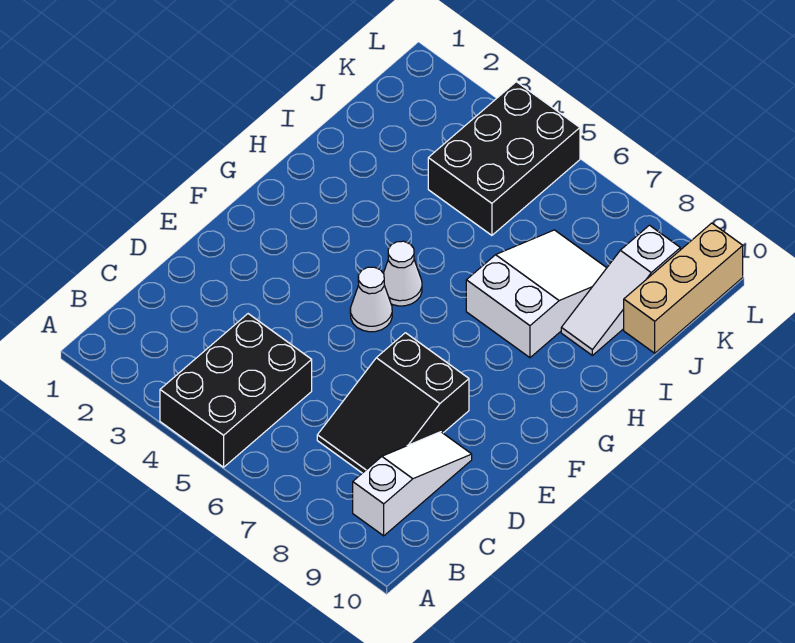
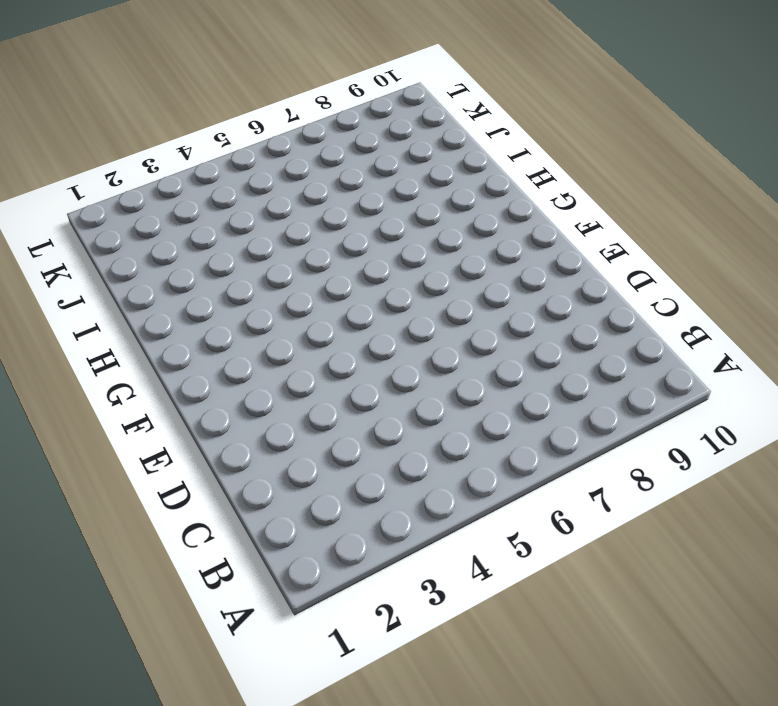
none -> black 2x3 brick [160,314,312,467]
none -> white 1x3 slope [353,432,472,536]

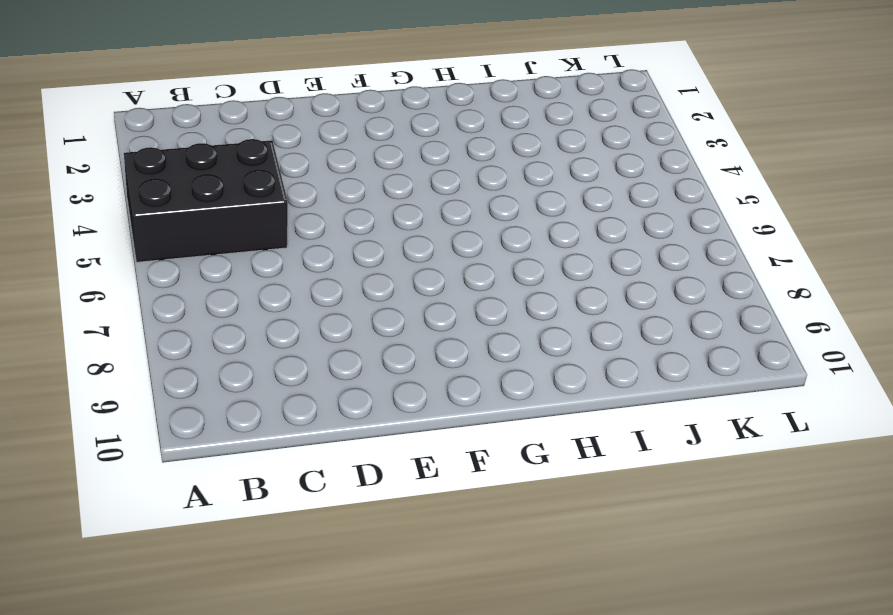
none -> white 1x3 slope [353,432,472,536]
none -> black 2x3 slope [317,333,469,473]

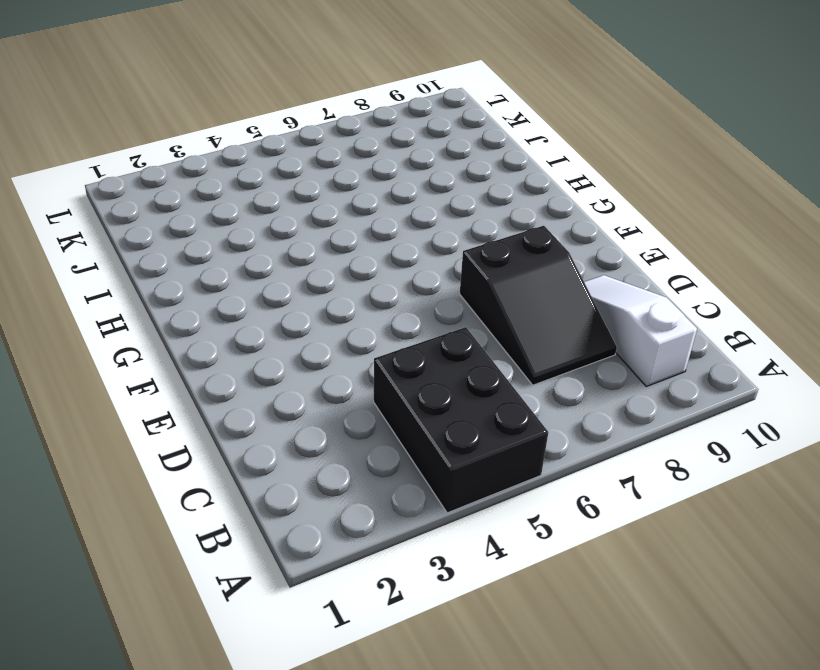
none -> white 1x1 cone [350,267,392,332]
none -> white 1x1 cone [383,241,422,306]

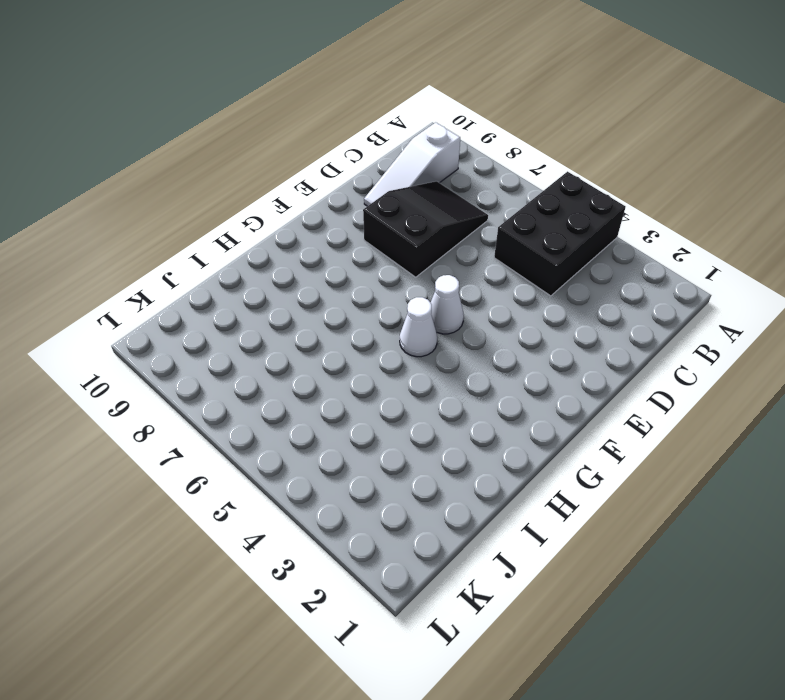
none -> white 2x3 slope [466,230,606,358]
none -> white 1x3 slope [561,225,680,355]

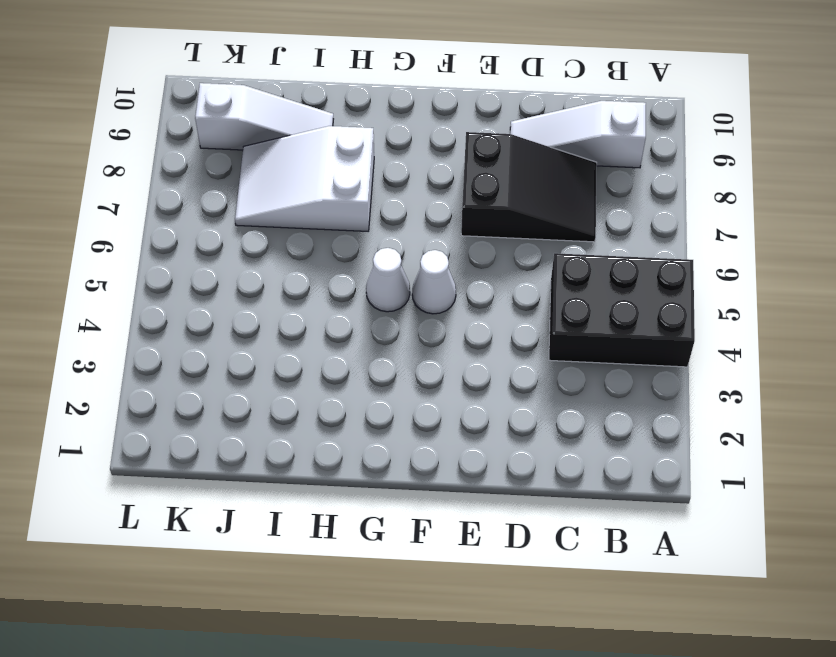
none -> black 2x3 brick [428,82,580,235]
none -> tan 1x3 brick [624,223,743,353]

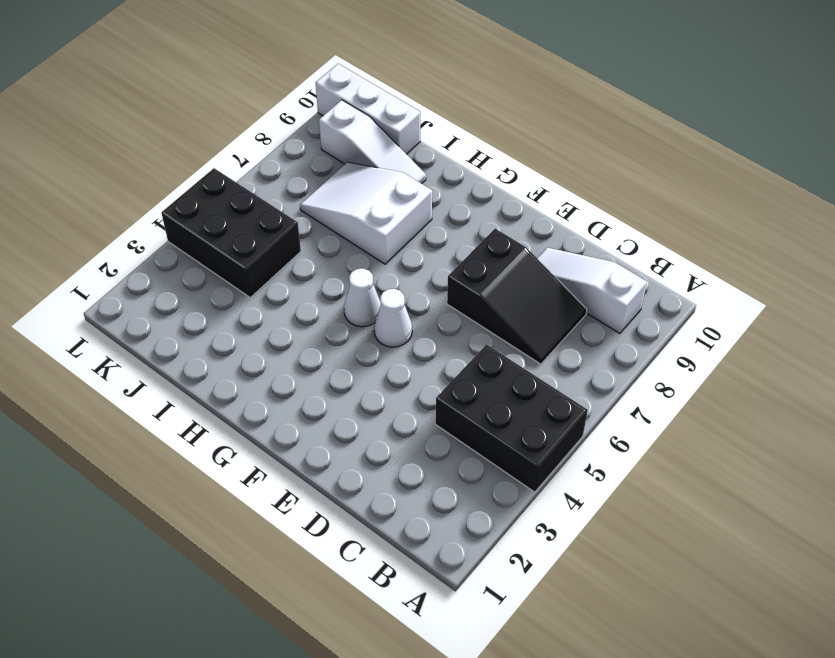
white 1x3 brick [316,64,420,154] -> tan 1x3 brick [624,223,743,353]

